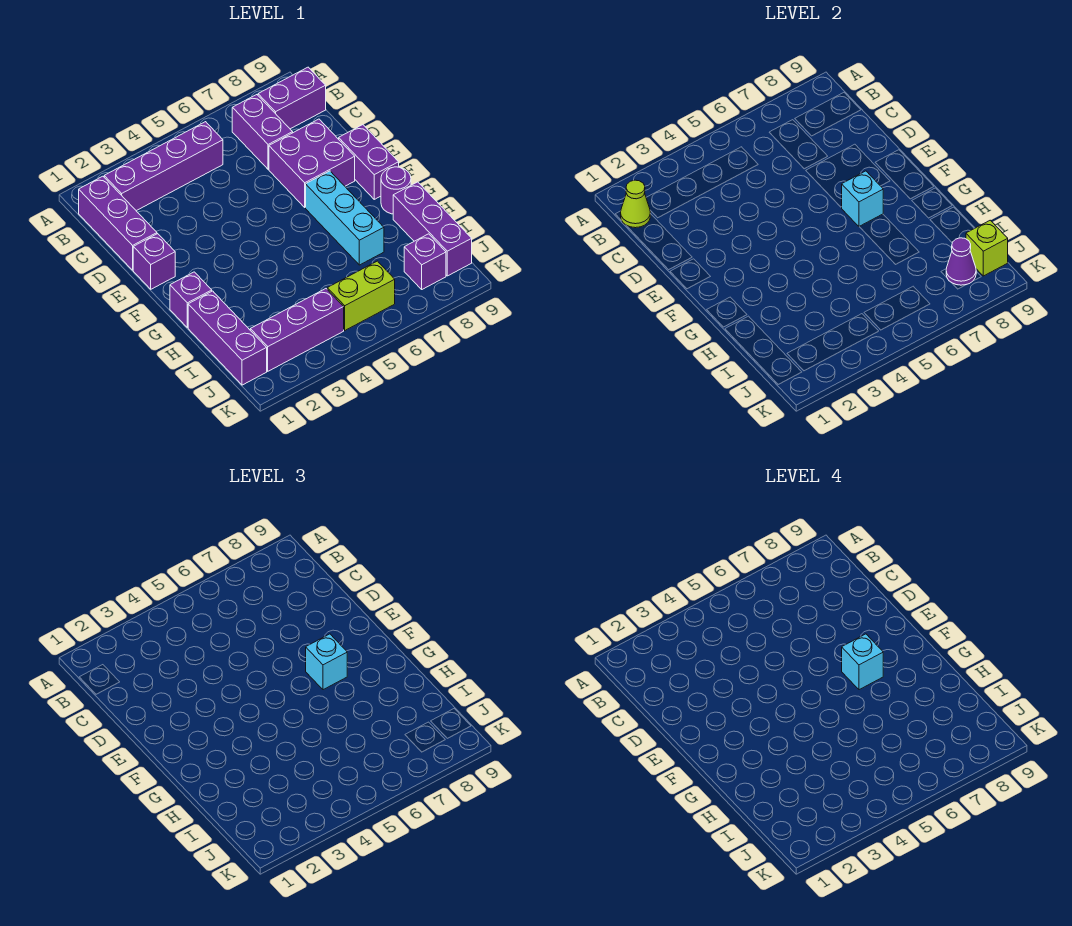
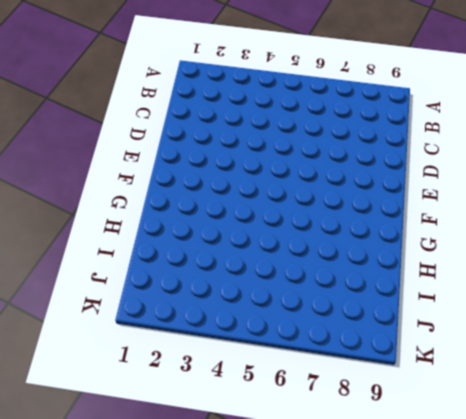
none -> purple 1x3 brick [79,176,157,270]
none -> purple 1x4 brick [104,122,223,211]
none -> purple 1x2 brick [232,95,293,169]

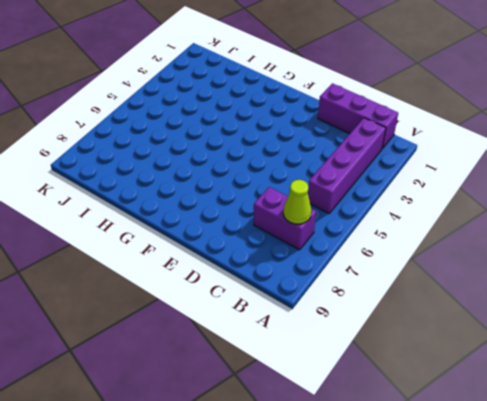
lime 1x1 cone [283,180,311,224] -> lime 1x1 cone moved to [621,180,650,228]
none -> purple 1x2 brick [258,67,326,129]
none -> purple 2x2 brick [269,119,355,207]
none -> purple 1x1 brick [133,234,175,289]

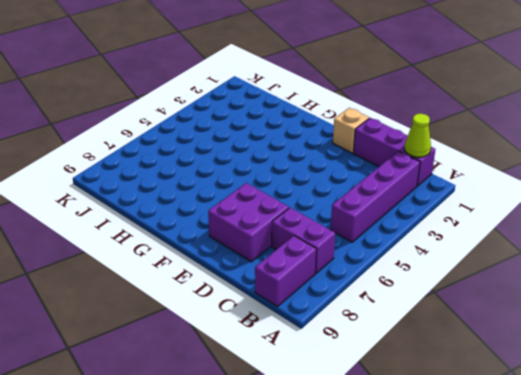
tan 1x1 brick [333,108,369,153] -> purple 1x1 brick [133,234,175,289]
none -> purple 1x2 brick [339,125,399,199]
none -> cyan 1x3 brick [306,171,384,265]
none -> purple 1x1 brick [170,272,212,328]

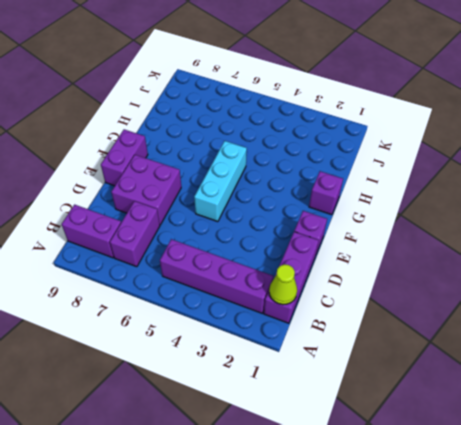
cyan 1x3 brick [194,141,247,222] -> cyan 1x3 brick moved to [306,171,384,265]
none -> purple 1x1 round brick [381,167,411,214]
none -> purple 1x3 brick [188,291,267,385]
none -> purple 1x3 brick [393,182,472,276]

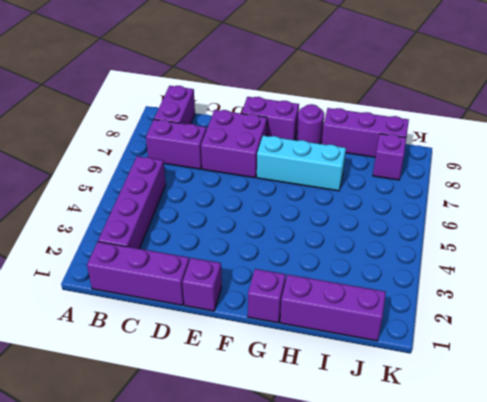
none -> purple 1x3 brick [250,289,344,371]
none -> lime 1x2 brick [327,261,395,330]
none -> lime 1x1 cone [621,180,650,228]

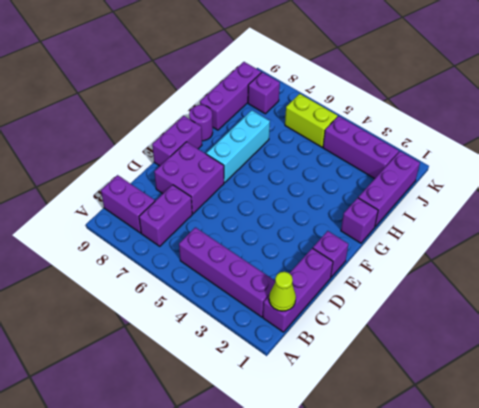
none -> cyan 1x1 brick [842,171,883,227]
none -> purple 1x1 cone [946,238,976,285]
none -> lime 1x1 brick [966,220,1008,276]

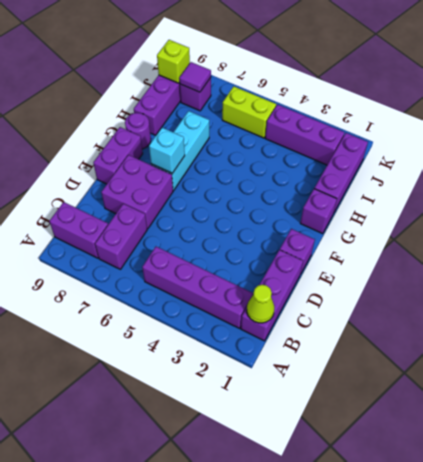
purple 1x1 tile [179,62,211,92] -> purple 1x1 cone [946,238,976,285]
none -> cyan 1x1 brick [306,634,347,690]
none -> cyan 1x1 brick [842,634,883,690]

